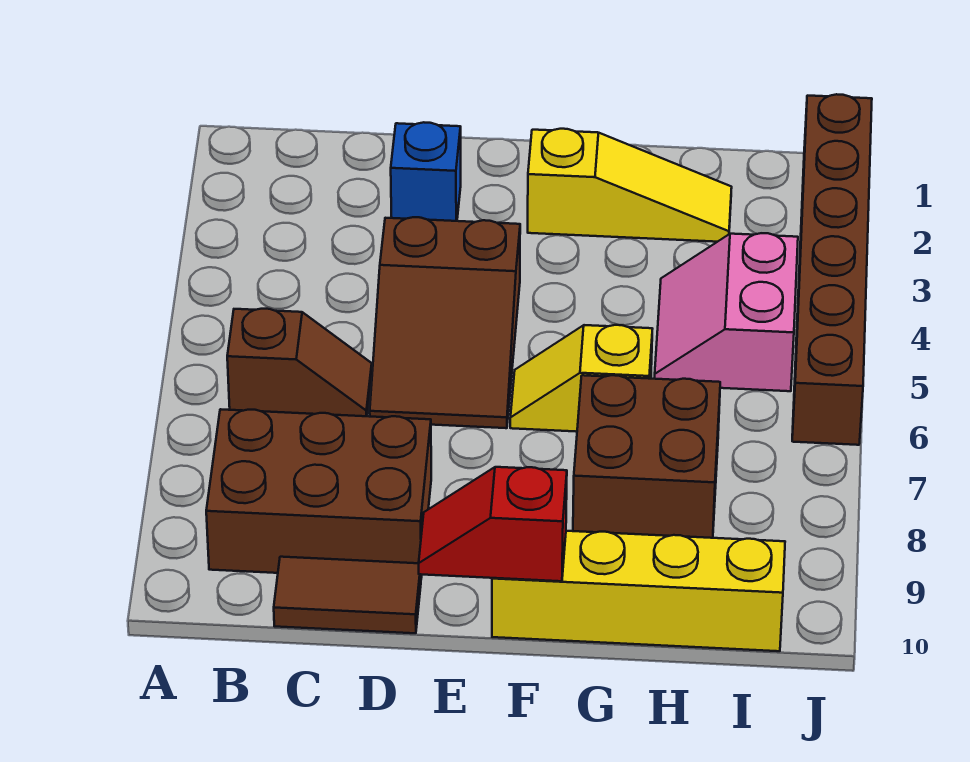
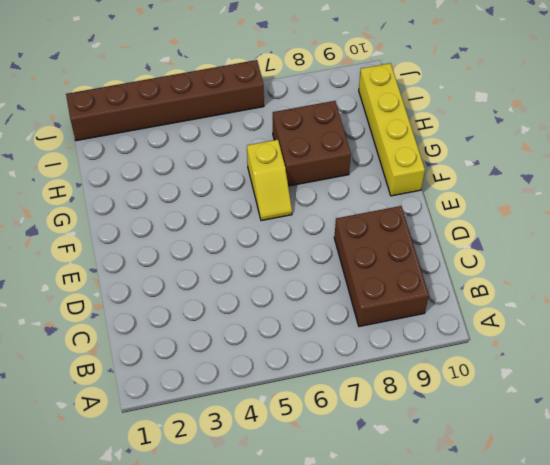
none -> brown 1x2 slope [227,309,372,416]
none -> brown 1x2 tile [274,557,421,633]
none -> blue 1x1 brick [391,122,461,221]

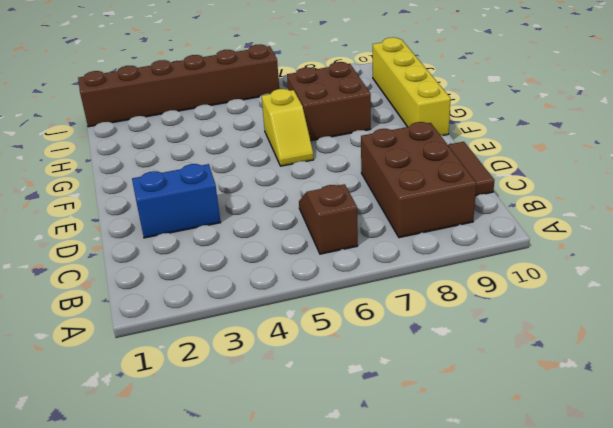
blue 1x2 brick [132,164,221,238] -> blue 1x1 brick [391,122,461,221]
none -> brown 2x3 slope [370,217,520,428]
none -> yellow 1x3 slope [528,129,732,242]
none -> pink 2x2 slope [655,233,798,391]

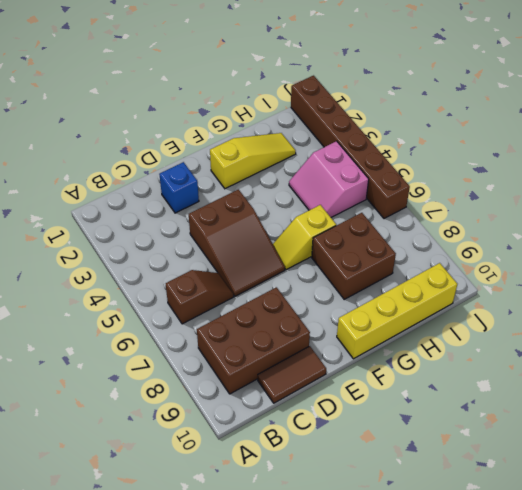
none -> red 1x2 slope [419,467,567,581]

